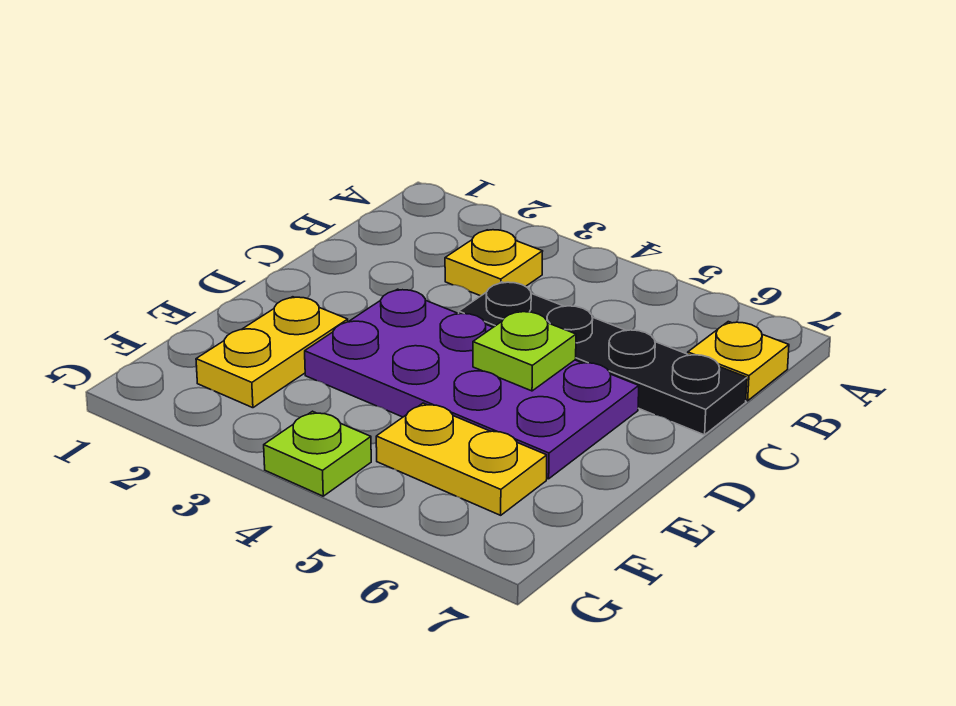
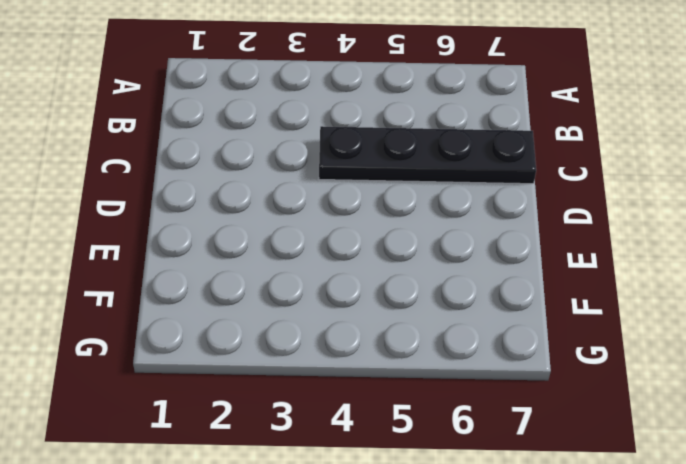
none -> yellow 1x1 plate [445,230,543,296]
none -> yellow 1x1 plate [688,322,789,401]

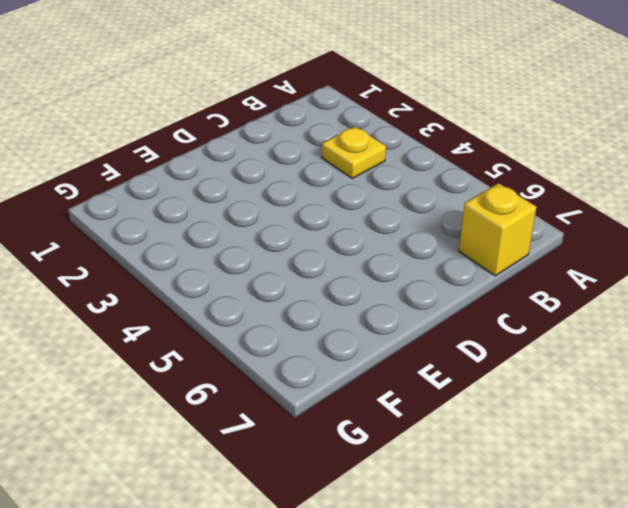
yellow 1x1 brick [459,183,536,276] -> yellow 1x1 plate [688,322,789,401]
none -> black 1x4 plate [459,282,747,435]
none -> purple 2x4 plate [305,289,639,479]

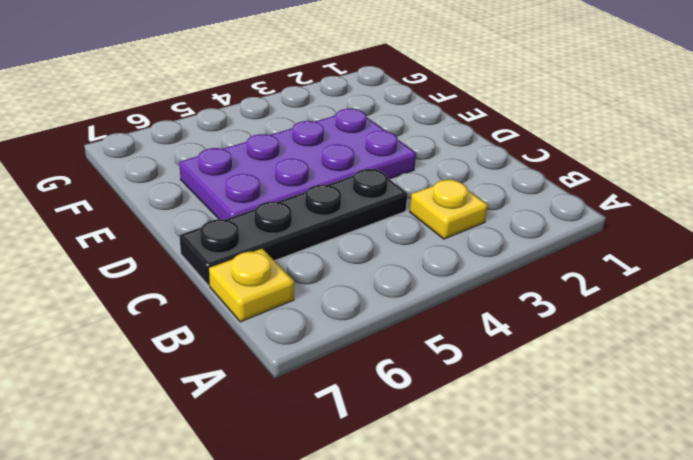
none -> yellow 1x2 plate [196,297,348,408]
none -> yellow 1x2 plate [376,403,547,515]

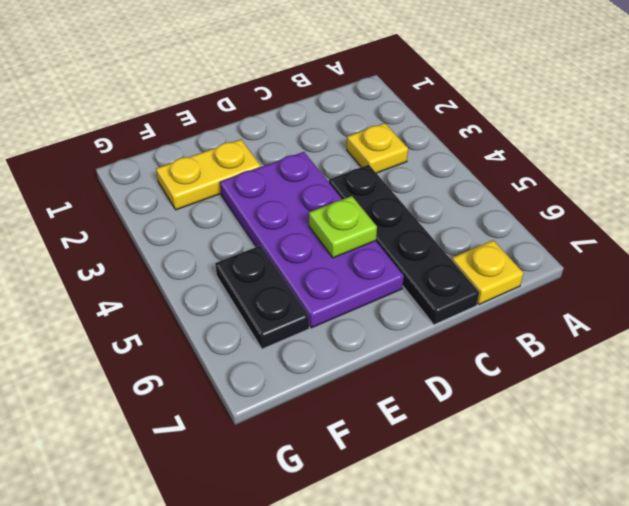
black 1x2 plate [215,246,309,349] -> yellow 1x2 plate [376,403,547,515]
none -> lime 1x1 plate [264,411,371,496]

